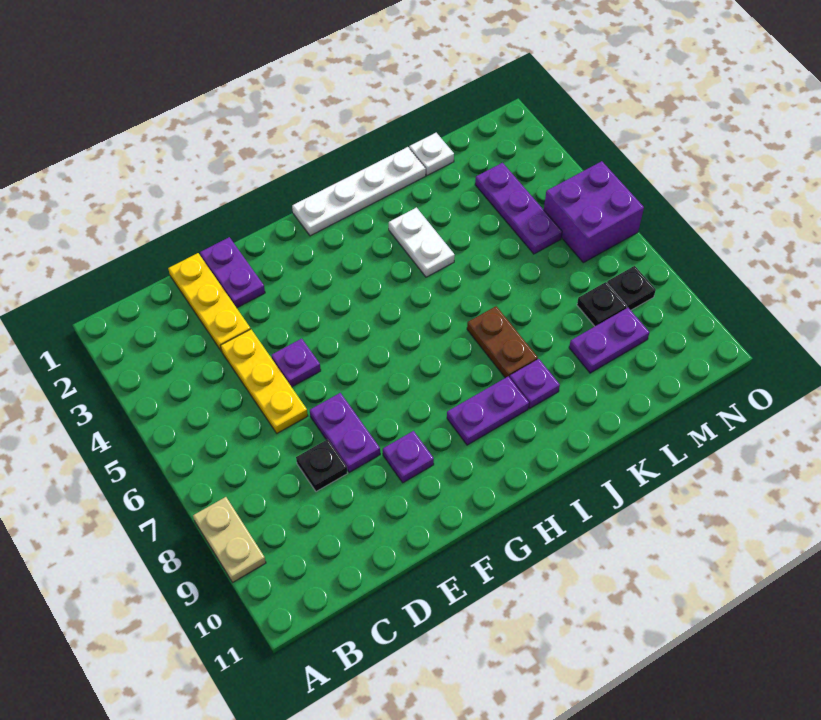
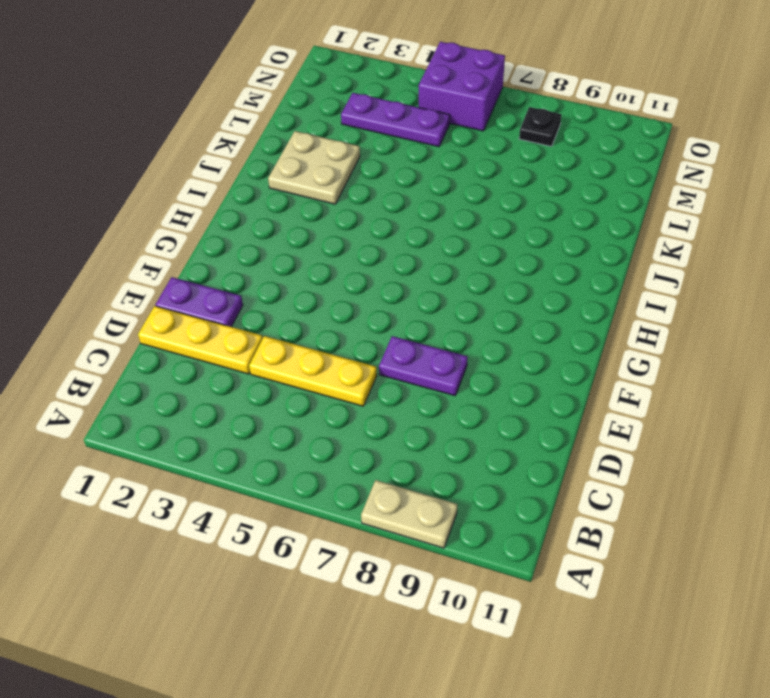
tan 2x2 plate [268,131,360,204] -> white 1x2 plate [389,208,455,277]
none -> black 1x1 plate [296,439,348,492]
none -> purple 1x1 plate [271,339,321,387]
none -> purple 1x1 plate [383,431,434,483]

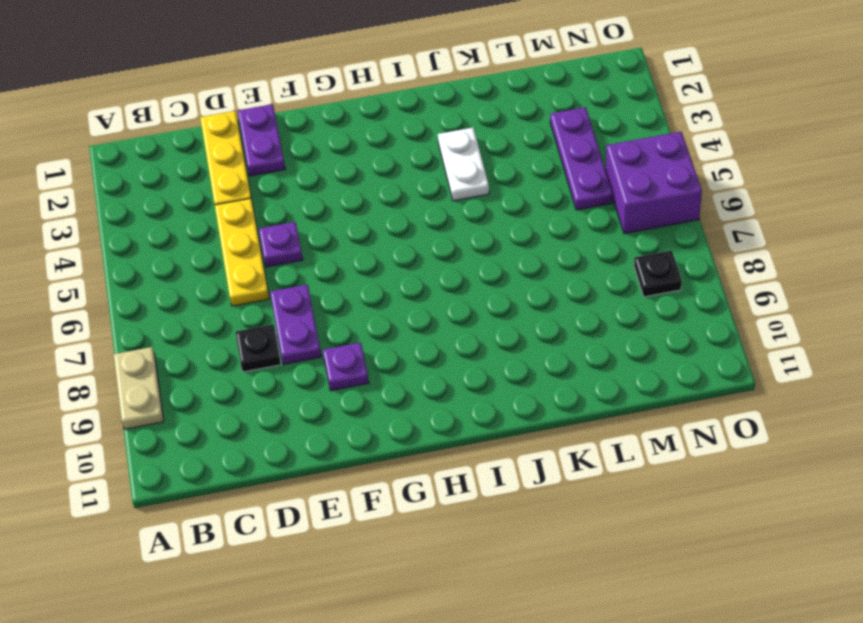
none -> white 1x4 plate [292,147,426,236]
none -> purple 1x2 plate [447,376,529,445]
none -> brown 1x2 plate [467,306,538,378]

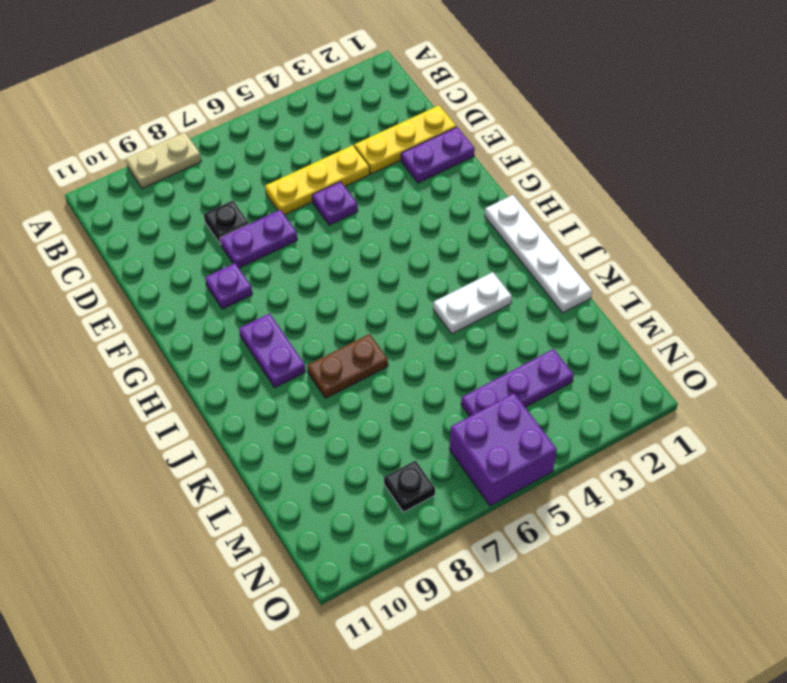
none -> purple 1x1 plate [510,359,560,408]
none -> white 1x1 plate [409,133,454,175]
none -> purple 1x2 plate [569,308,649,373]

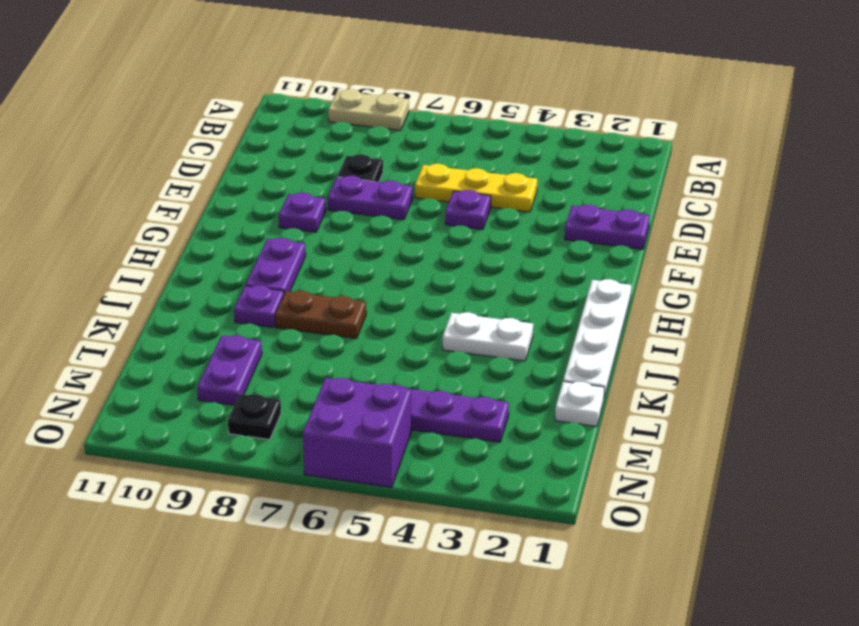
none -> yellow 1x3 plate [168,253,250,351]
none -> black 1x1 plate [577,282,627,326]

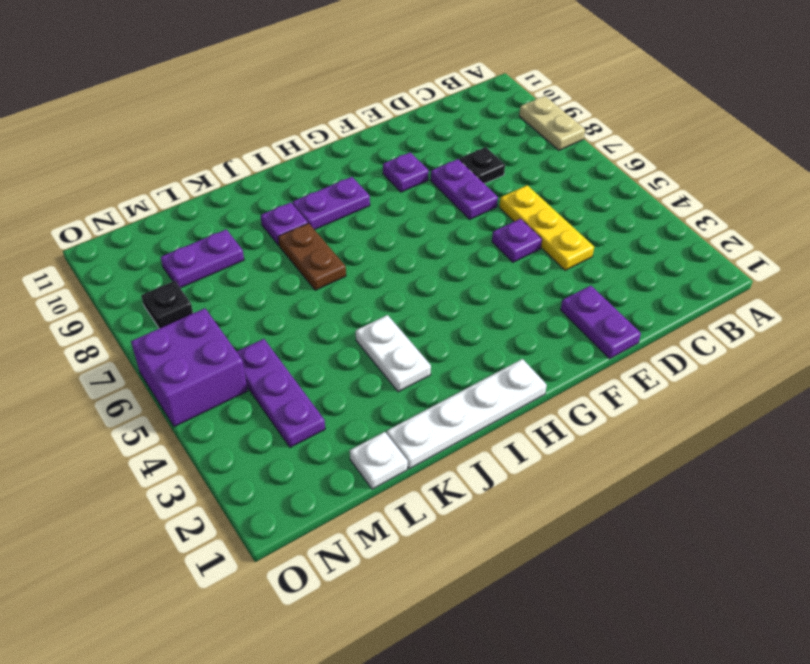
none -> yellow 1x3 plate [168,253,250,351]
none -> black 1x1 plate [577,282,627,326]

